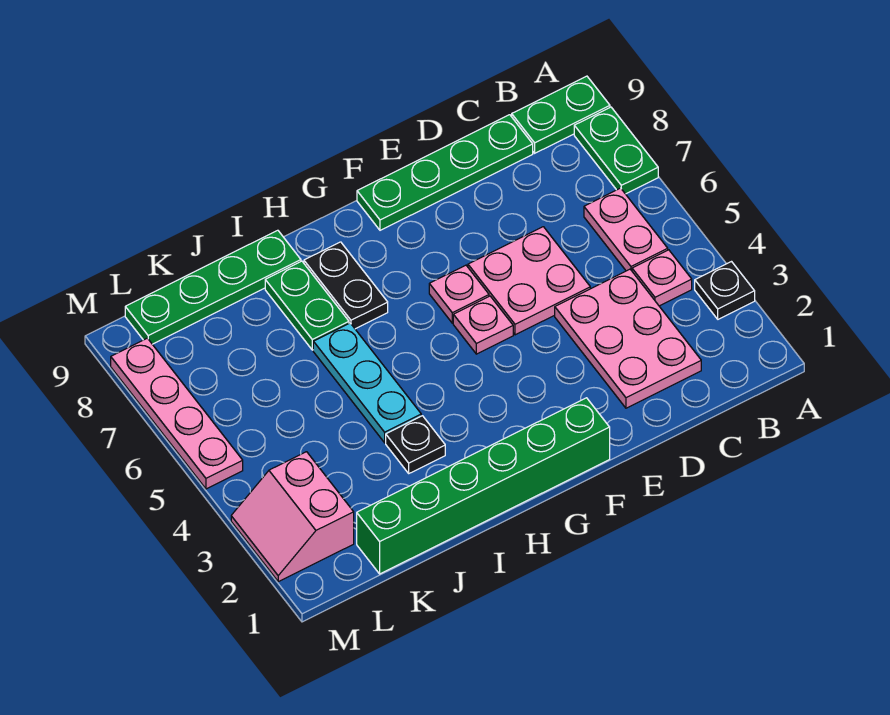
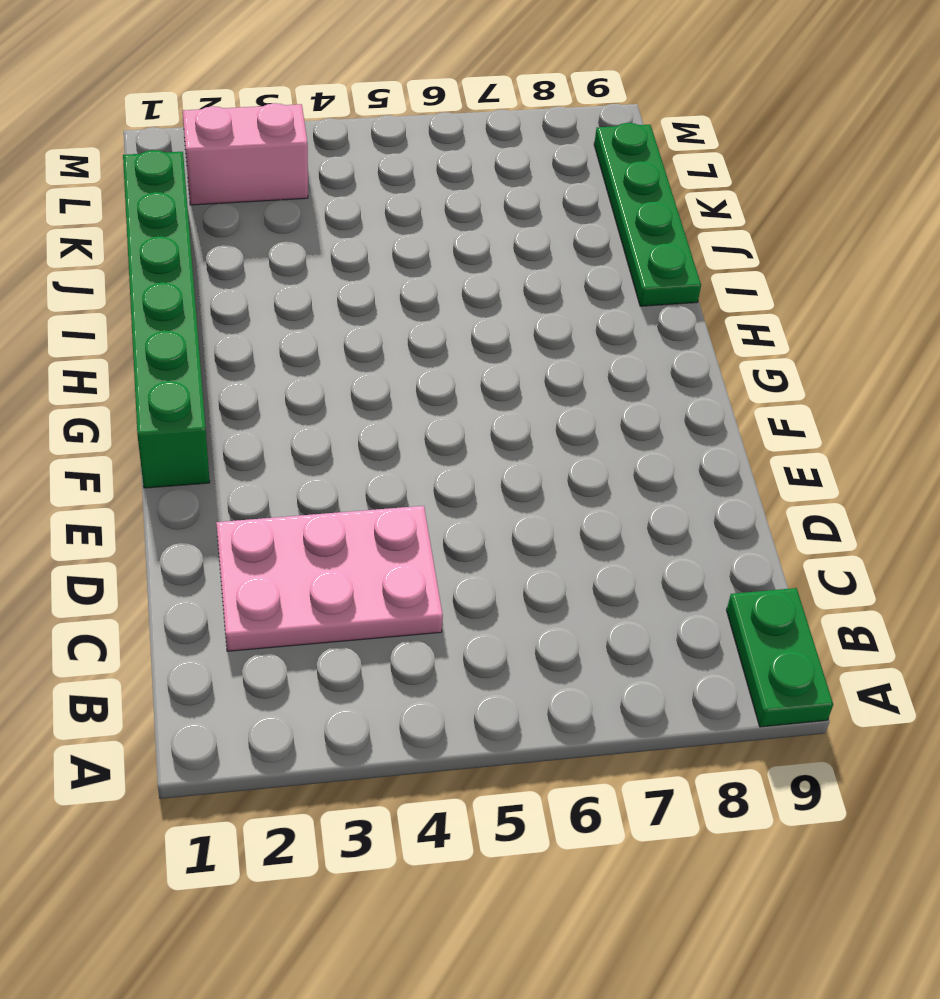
none -> black 1x1 plate [695,262,755,319]
none -> green 1x2 plate [574,107,658,194]
none -> pink 1x1 plate [632,250,692,306]

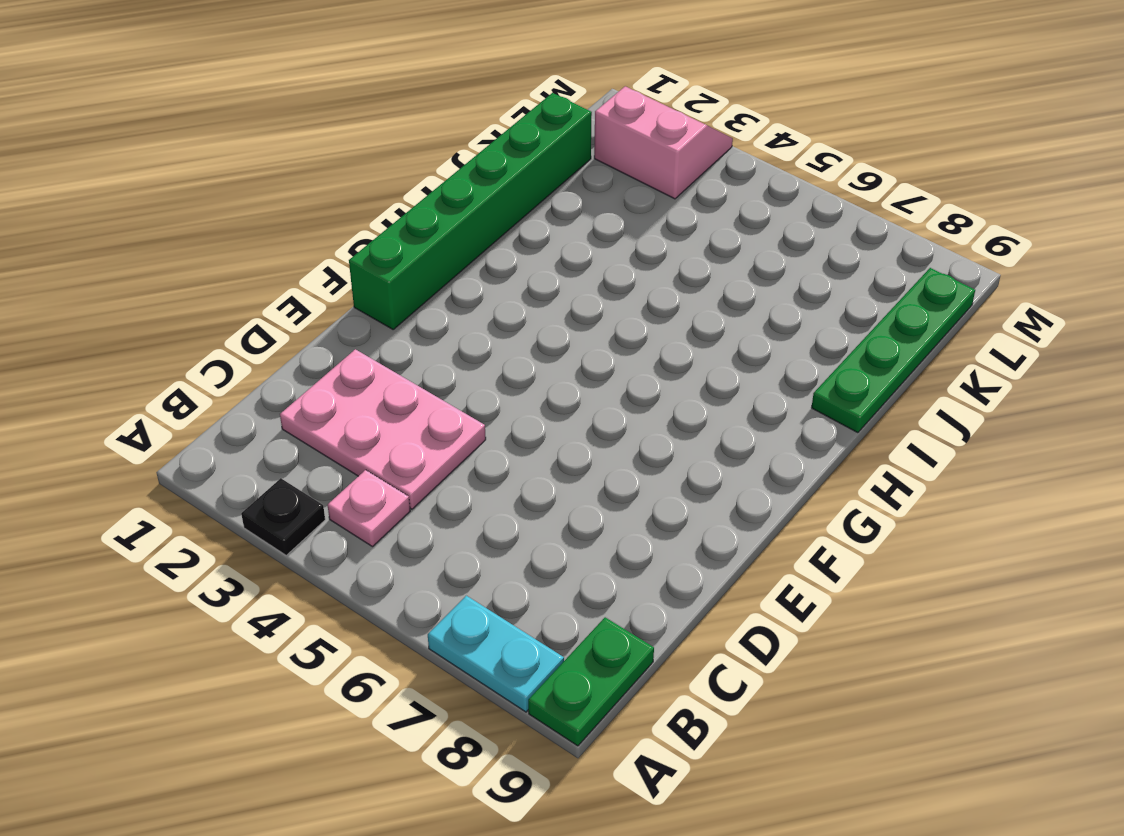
cyan 1x2 plate [428,596,564,712] -> green 1x2 plate [574,107,658,194]
none -> pink 1x2 plate [584,188,668,271]
none -> green 1x4 plate [357,115,533,230]
none -> pink 2x2 plate [468,227,590,335]

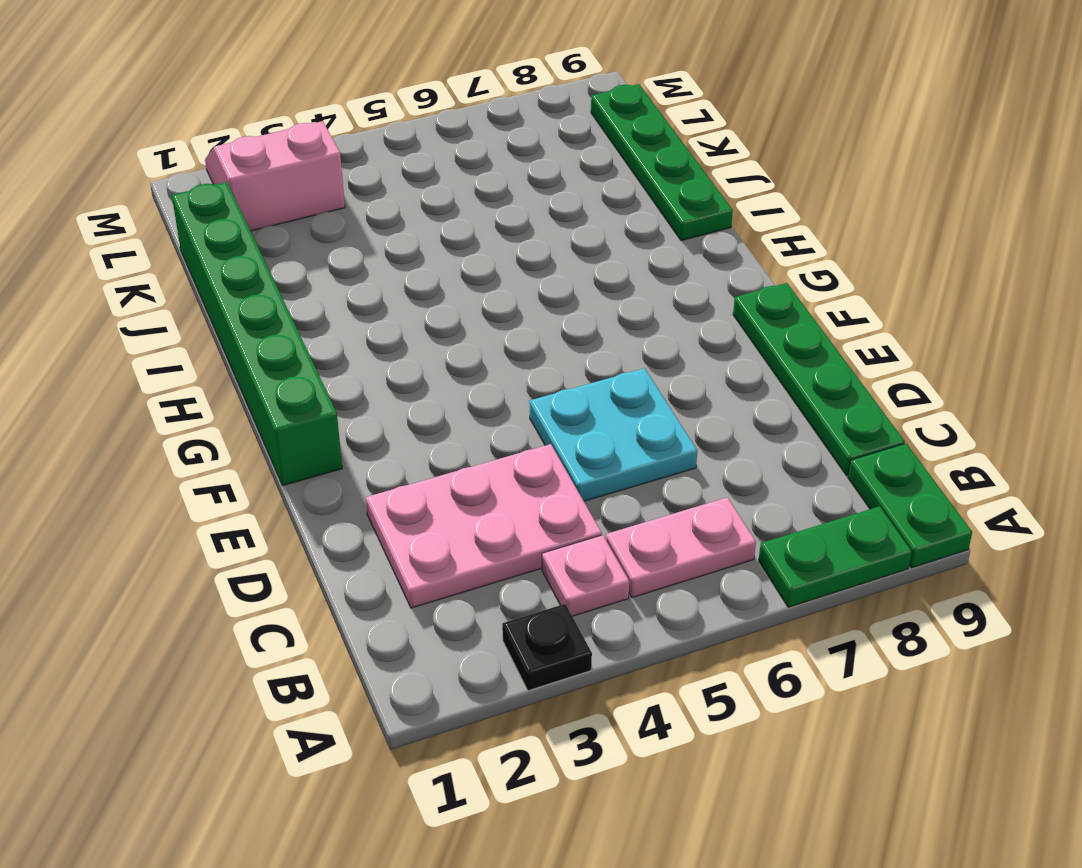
cyan 2x2 plate [529,368,697,501] -> pink 2x2 plate [468,227,590,335]
none -> pink 1x1 plate [453,296,513,354]
none -> pink 1x1 plate [429,265,489,323]
none -> black 1x2 plate [304,242,388,329]

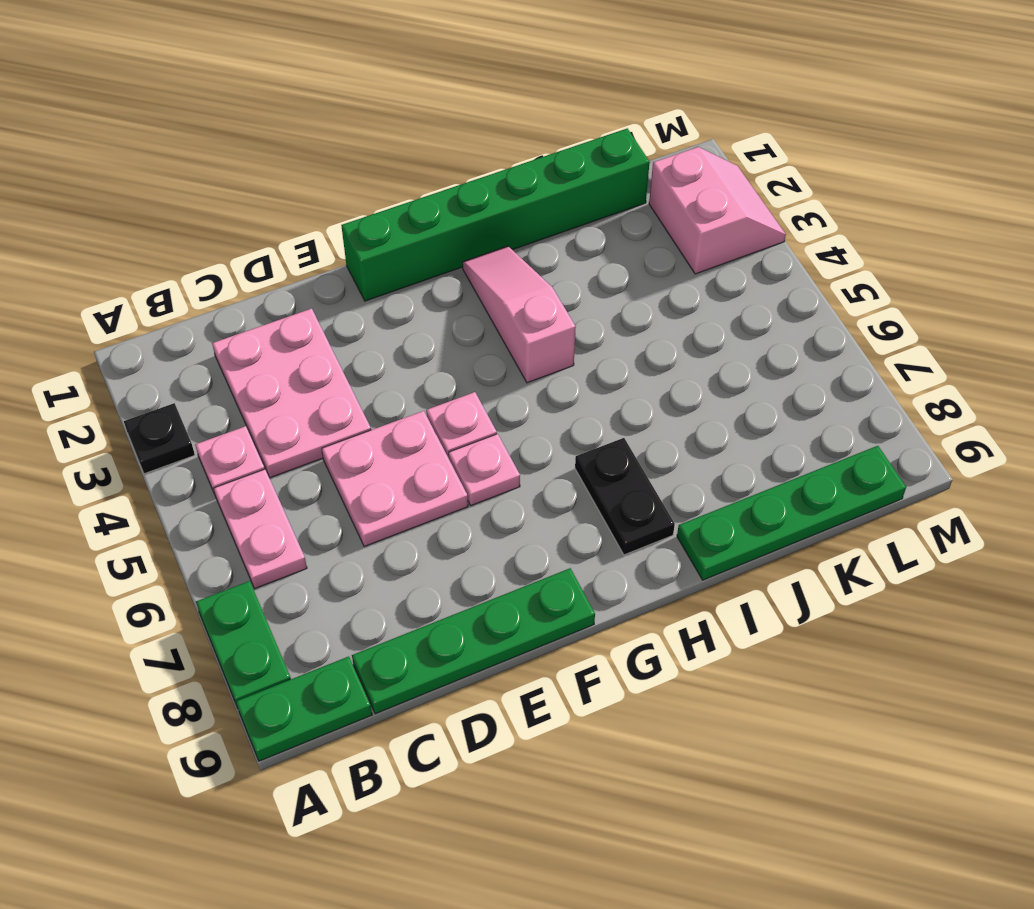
pink 1x3 slope [463,246,576,383] -> none
none -> black 1x1 plate [386,416,445,473]
none -> cyan 1x3 plate [313,323,421,443]
none -> green 1x2 plate [265,261,349,350]

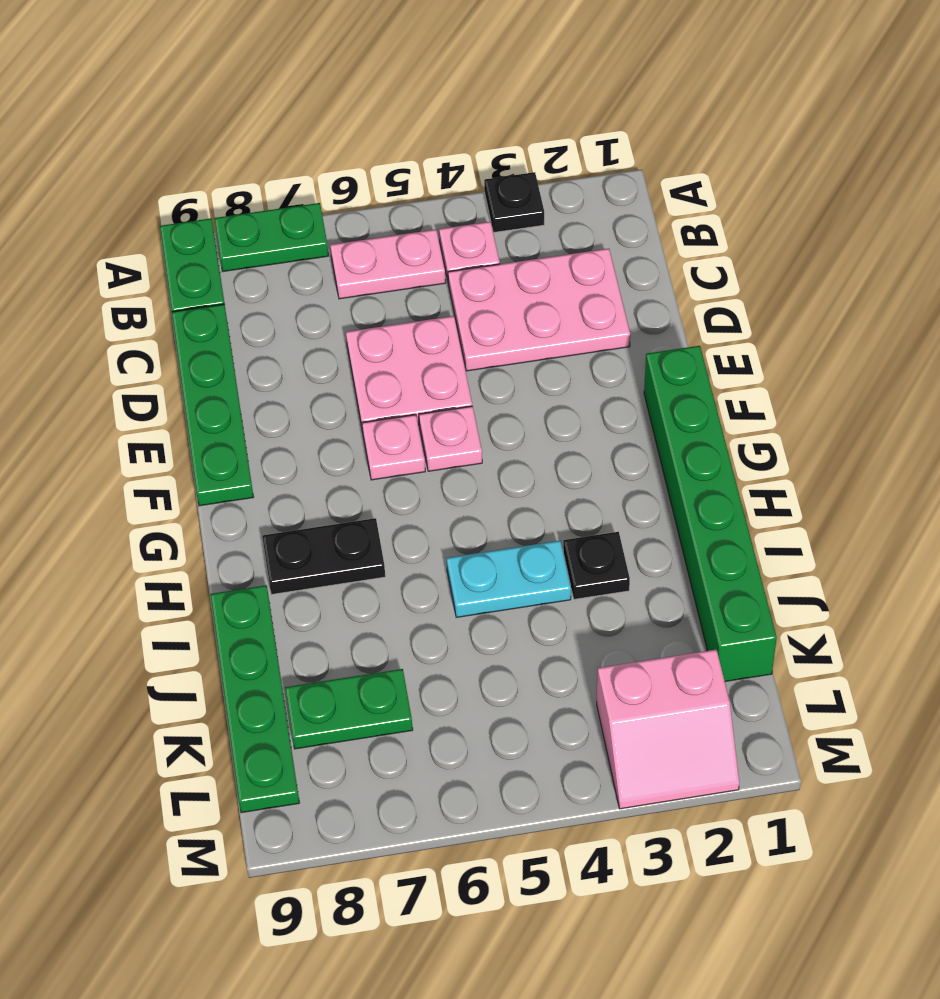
cyan 1x2 plate [446,541,571,617] -> cyan 1x3 plate [313,323,421,443]
green 1x2 plate [285,669,413,749] -> green 1x2 plate moved to [265,261,349,350]
none -> pink 1x4 plate [111,338,243,489]

